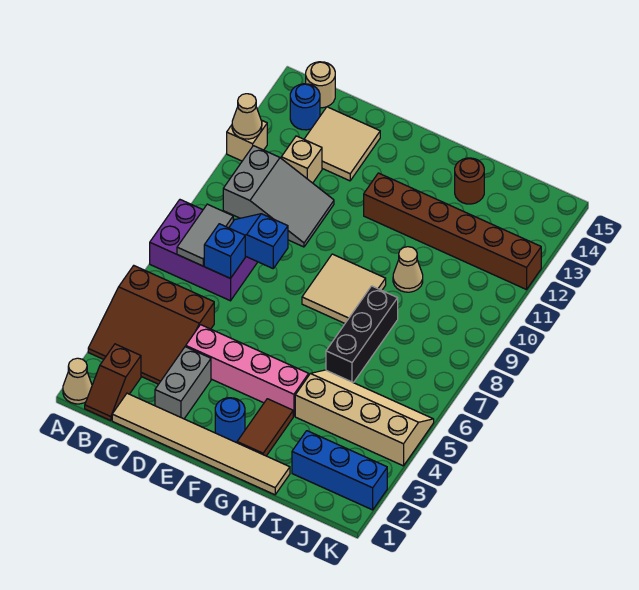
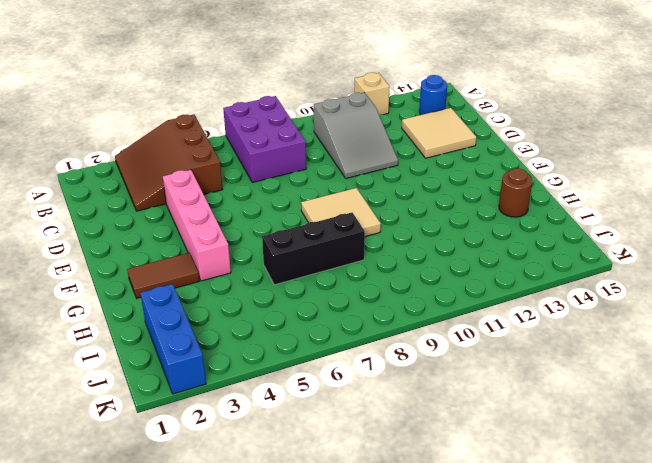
none -> tan 1x1 cone [63,358,92,404]
none -> brown 1x2 slope [85,344,141,421]
none -> tan 1x1 round brick [306,62,335,108]

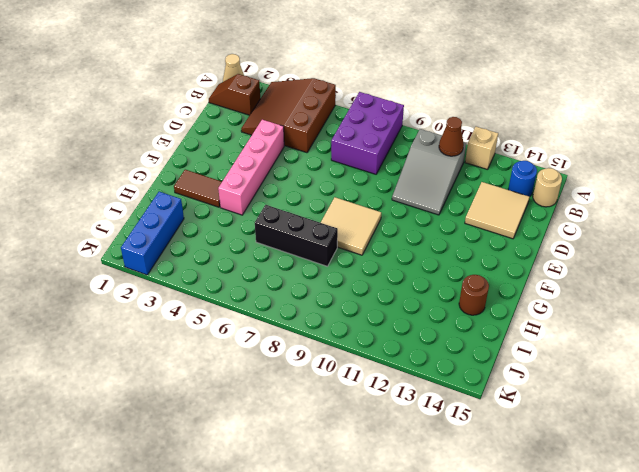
brown 1x1 cone [439,117,464,156] -> none
none -> tan 1x6 tile [112,393,290,495]
none -> tan 1x1 brick [281,136,322,183]
none -> grey 1x2 brick [155,347,211,419]

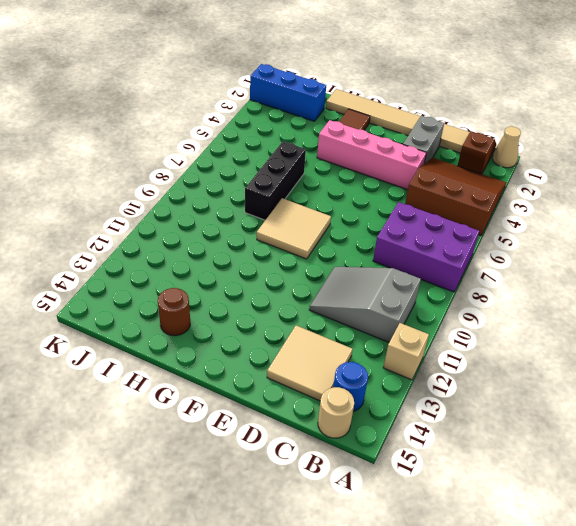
none -> tan 1x1 brick [281,136,322,183]
none -> blue 1x1 round brick [215,398,245,443]
none -> brown 1x6 brick [364,173,541,290]

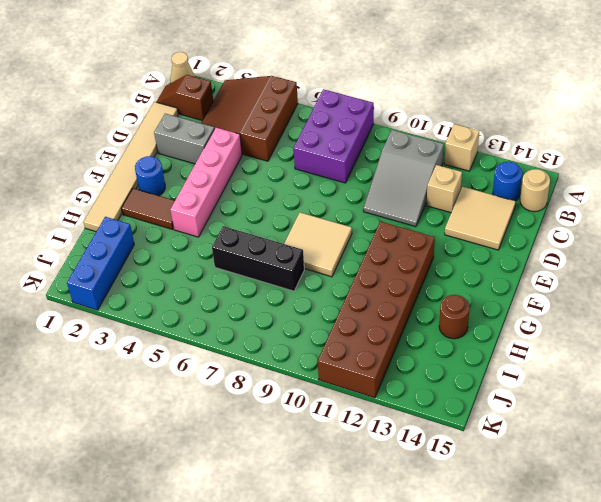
brown 2x6 brick [318,222,435,398] -> brown 1x6 brick [364,173,541,290]
none -> tan 2x4 slope [295,370,434,466]
none -> tan 1x1 cone [393,247,423,292]
none -> tan 1x1 cone [232,94,262,139]

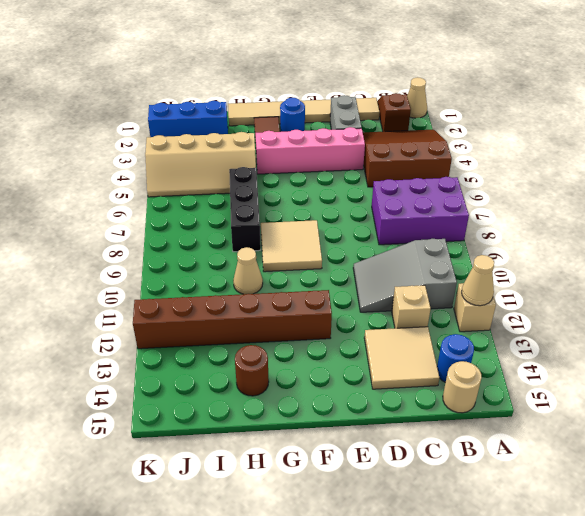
none -> grey 1x2 tile [177,204,233,266]
none -> blue 1x1 brick [204,224,245,279]
none -> blue 1x2 slope [229,214,288,268]

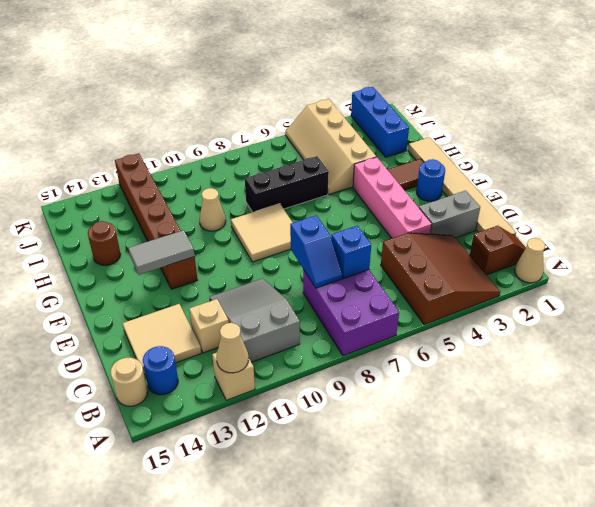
grey 1x2 tile [128,230,195,275] -> grey 1x2 tile moved to [177,204,233,266]

